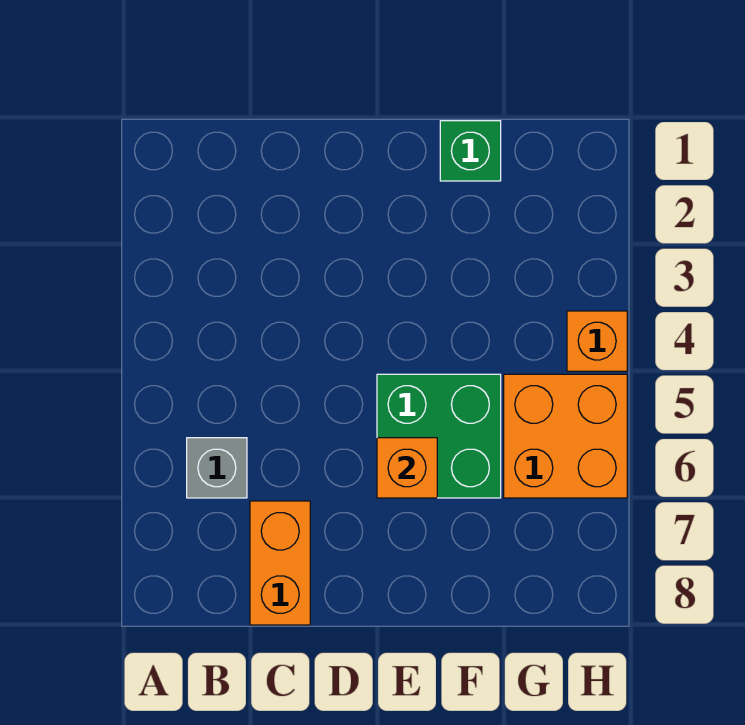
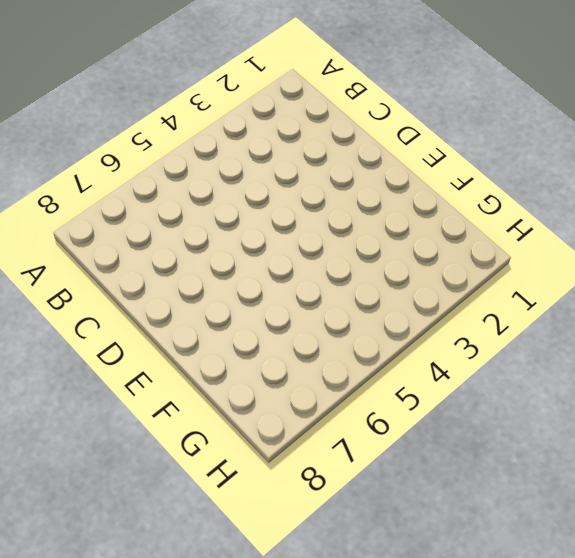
none -> grey 1x1 brick [187,438,247,498]
none -> orange 1x2 brick [250,501,310,625]

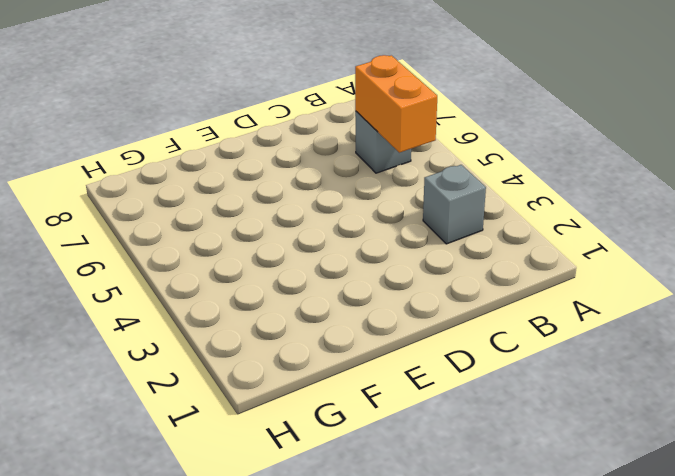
grey 1x1 brick [423,165,486,244] -> none
orange 1x2 brick [355,55,437,153] -> orange 1x2 brick moved to [250,501,310,625]
none -> green 2x2 brick [377,374,501,498]
none -> green 1x1 brick [440,121,501,181]

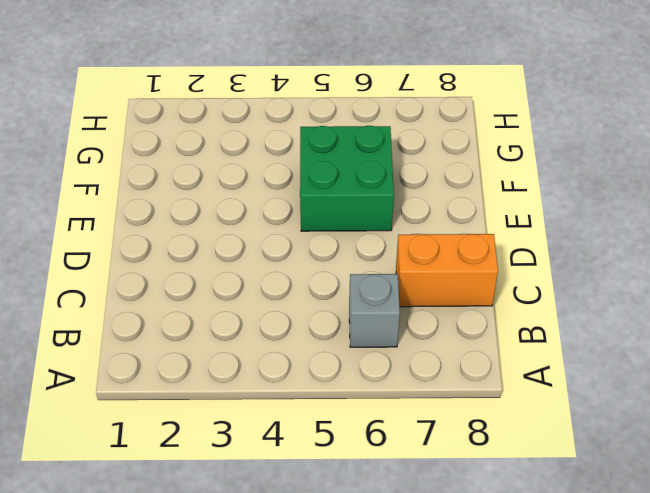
none -> green 1x1 brick [440,121,501,181]
none -> orange 2x2 brick [504,374,627,498]

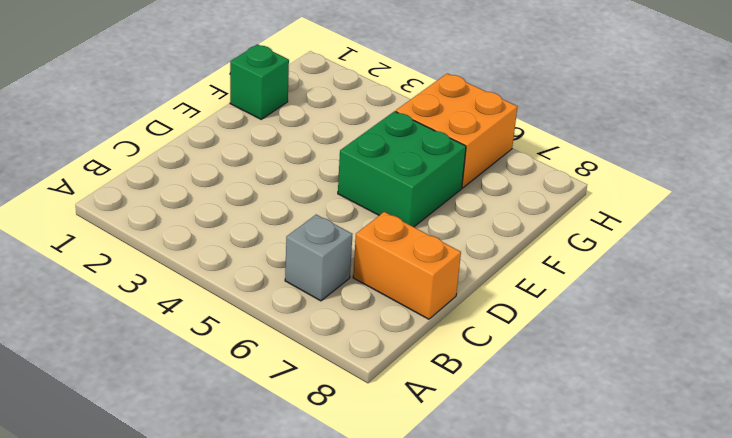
none -> orange 1x1 brick [567,311,627,371]
none -> orange 1x1 brick [377,438,437,498]

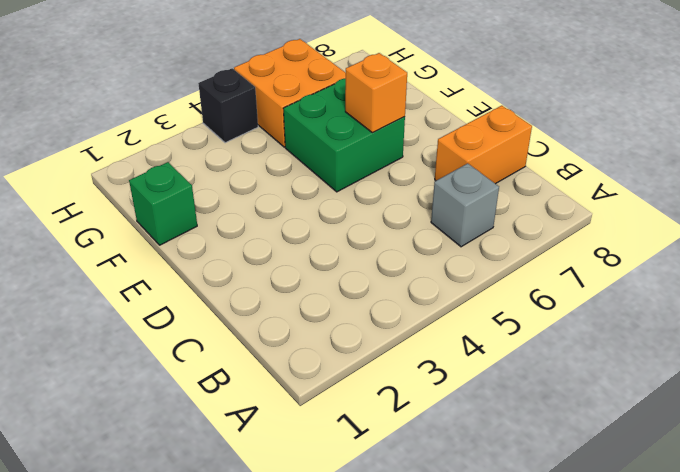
black 1x1 brick [198,68,258,143] -> orange 1x1 brick [567,311,627,371]

